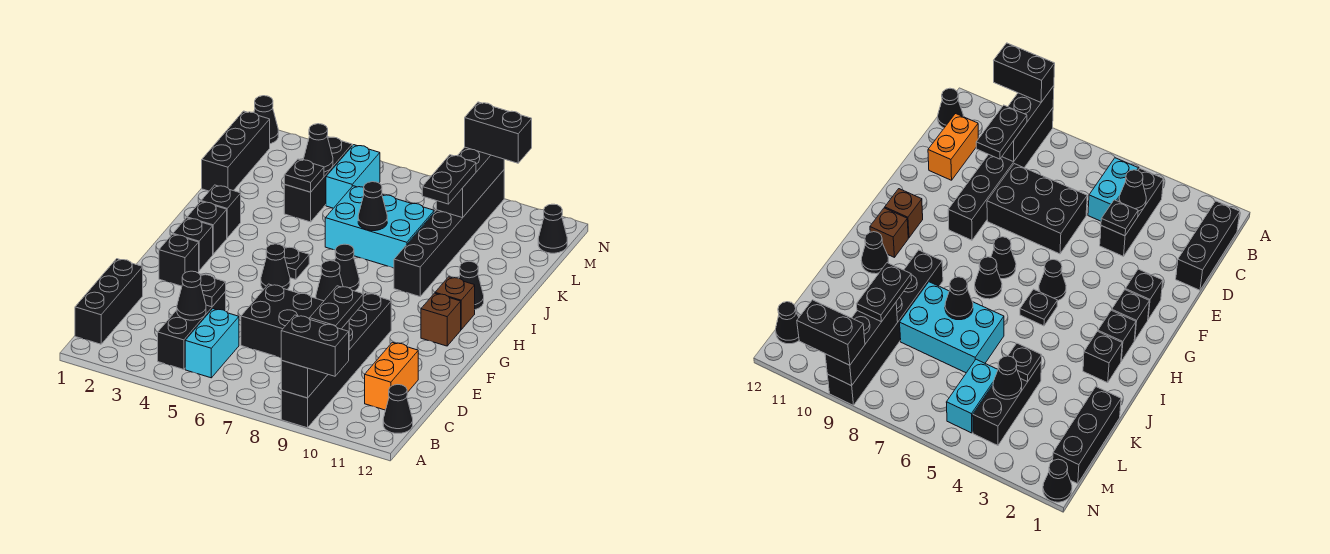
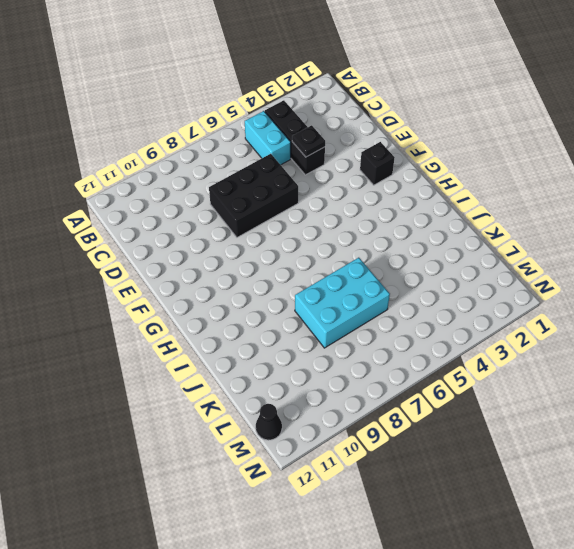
none -> black 1x6 brick [281,293,391,428]
none -> black 1x3 brick [75,259,143,344]
none -> black 1x1 cone [383,385,413,433]
none -> orange 1x2 brick [365,342,418,410]

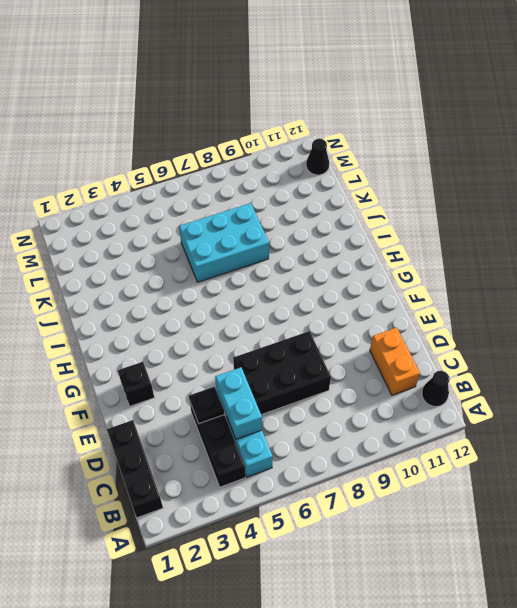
cyan 1x2 brick [215,367,262,439] -> cyan 1x2 brick moved to [326,145,380,208]
none -> black 1x6 brick [281,293,391,428]
none -> black 1x1 brick [173,218,213,271]
none -> black 1x1 cone [261,244,290,290]
none -> black 1x1 cone [316,261,343,301]

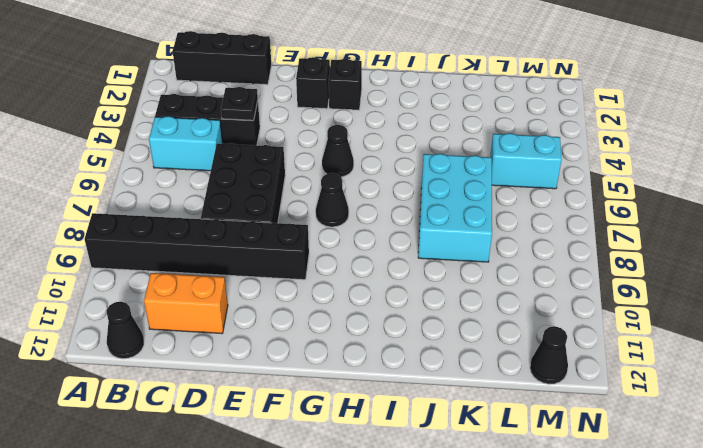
none -> brown 1x1 brick [421,293,461,346]
none -> black 1x1 brick [187,201,227,254]
none -> black 1x1 plate [284,247,309,279]
none -> black 1x1 cone [335,244,359,291]

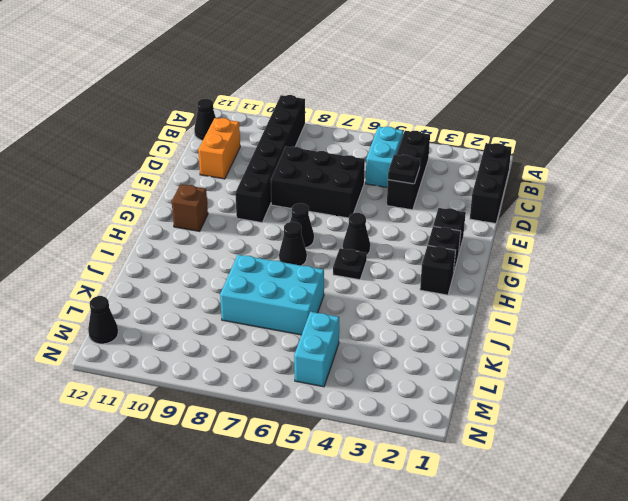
none -> brown 1x1 brick [435,277,475,330]
none -> black 1x1 brick [201,185,241,238]
none -> black 1x6 brick [394,170,504,297]
none -> black 1x1 cone [459,261,484,310]

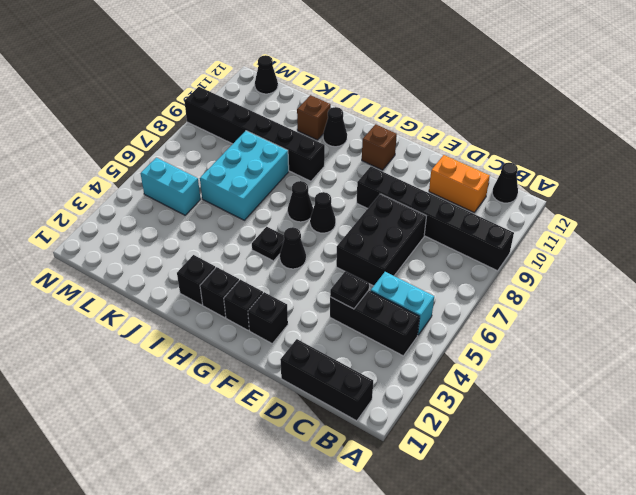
brown 1x1 brick [297,95,331,140] -> brown 1x1 brick moved to [435,277,475,330]
none -> black 1x3 brick [202,111,270,191]
none -> black 1x3 brick [284,137,352,222]
none -> black 1x1 cone [254,96,278,144]
none -> black 1x3 brick [281,321,349,398]

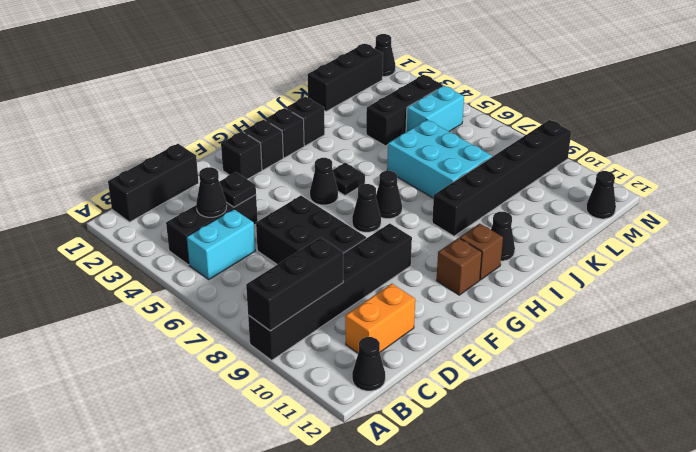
none -> black 1x1 cone [358,182,387,231]
none -> black 1x1 plate [284,159,324,192]
none -> black 1x1 cone [304,124,333,172]
none -> black 1x3 brick [436,147,504,218]

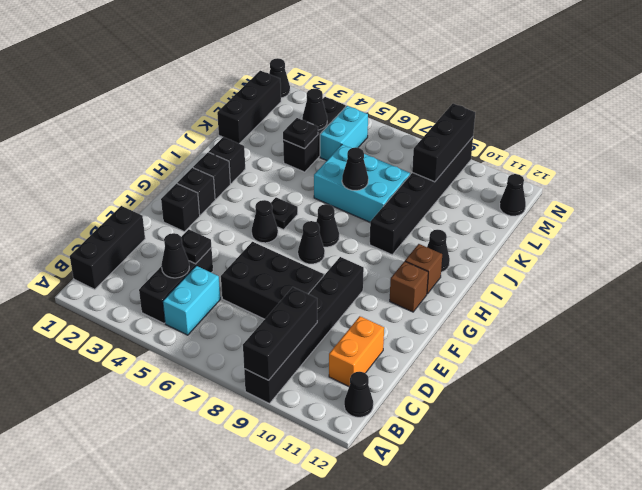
none -> black 1x2 brick [281,315,349,376]
none -> black 1x2 plate [310,286,363,329]
none -> black 1x2 plate [422,155,476,204]
none -> black 1x2 brick [465,102,532,163]

